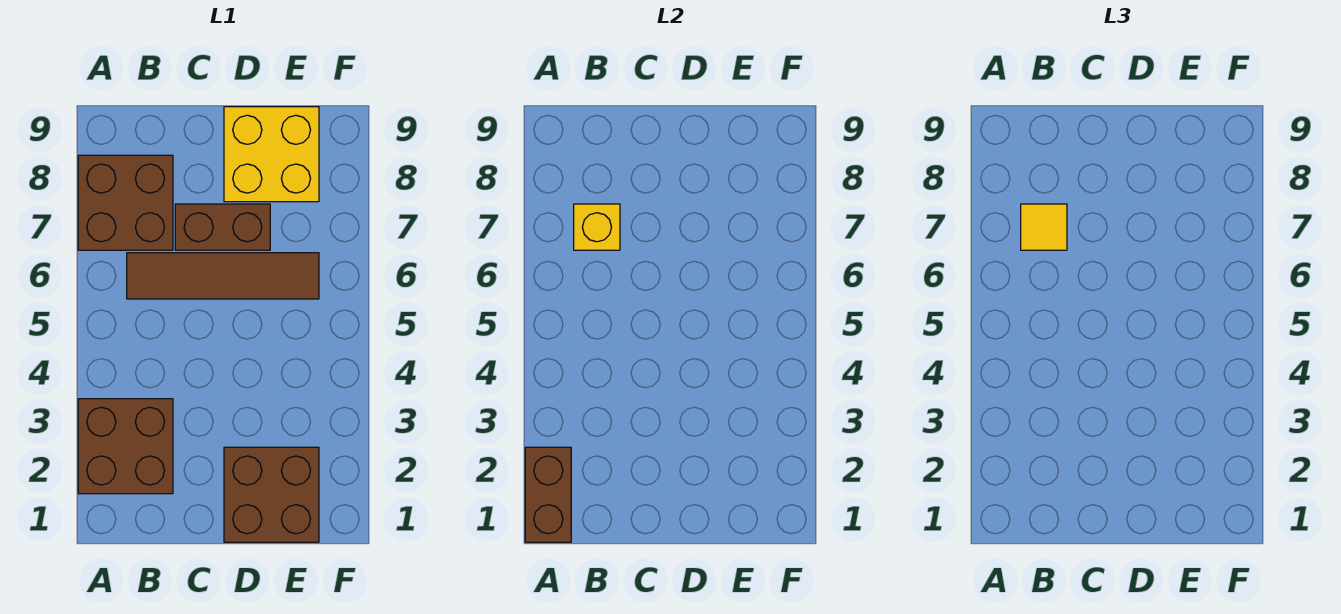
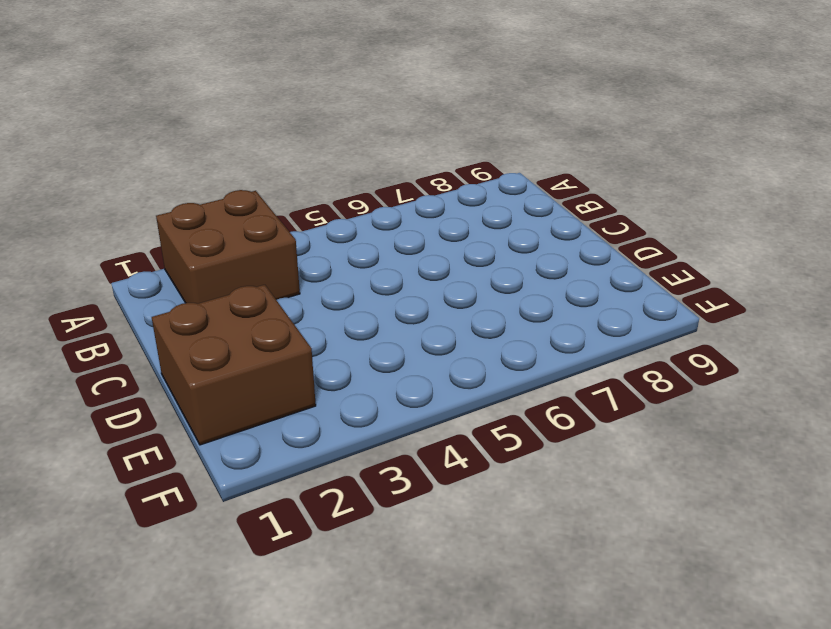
none -> brown 2x2 brick [78,155,173,250]
none -> brown 1x4 tile [127,253,319,299]

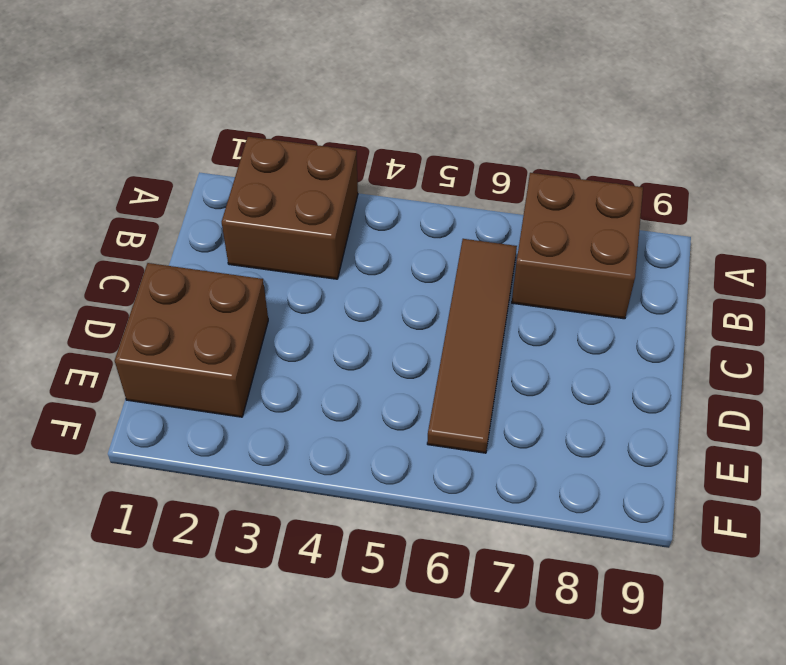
none -> brown 1x2 brick [175,204,270,250]
none -> yellow 2x2 brick [224,107,319,202]

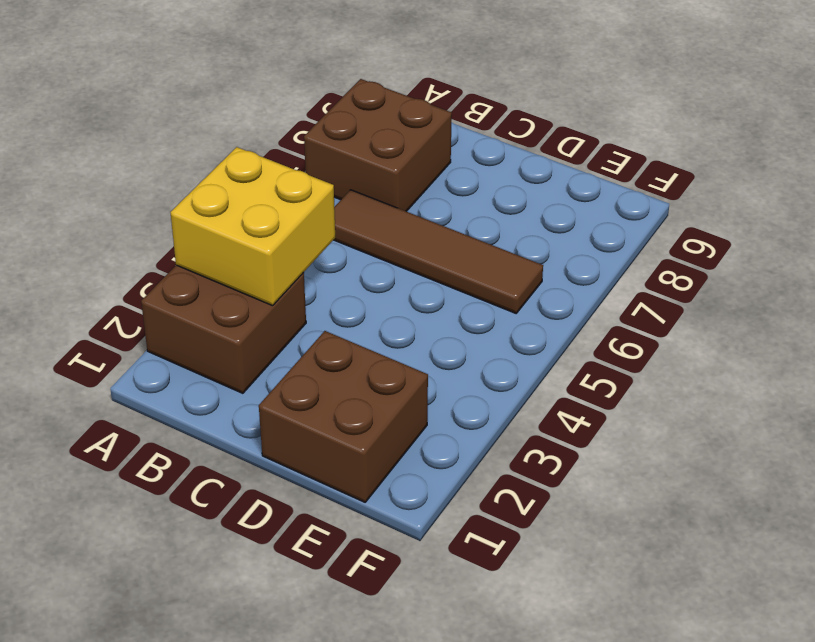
yellow 2x2 brick [170,147,335,306] -> yellow 2x2 brick moved to [224,107,319,202]
none -> brown 1x2 brick [175,204,270,250]
none -> brown 1x2 brick [525,447,571,542]

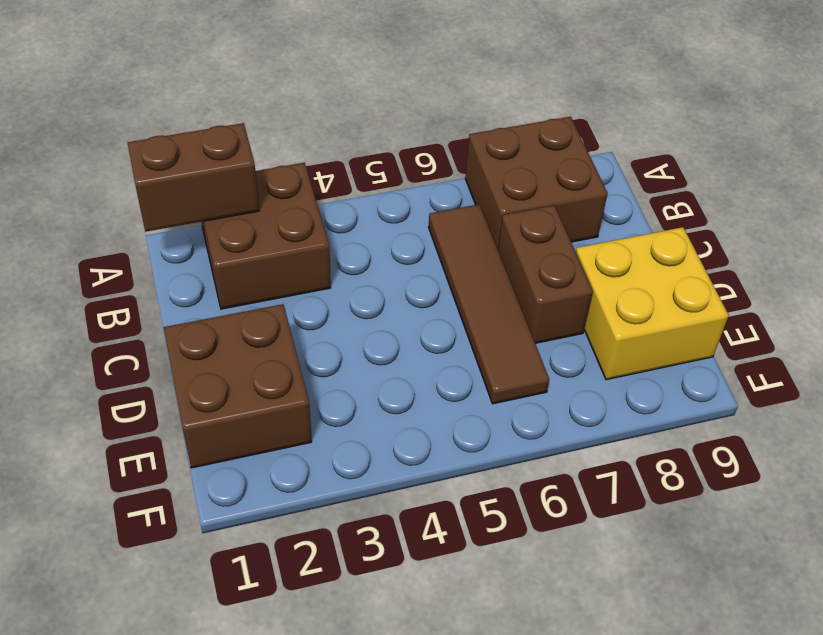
none -> yellow 1x1 brick [574,204,620,250]
none -> yellow 1x1 tile [1021,204,1067,250]

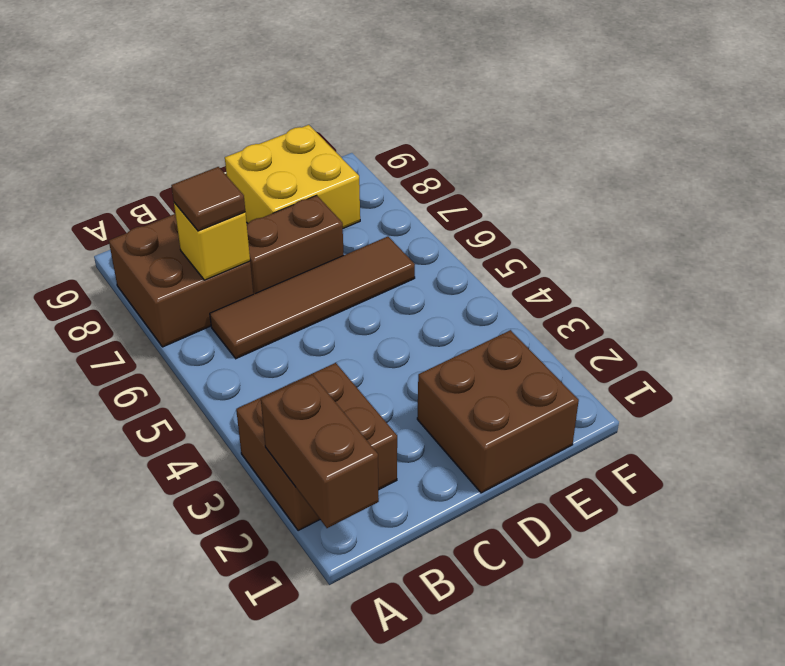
brown 1x1 tile [171,167,245,231] -> yellow 1x1 tile [1021,204,1067,250]

